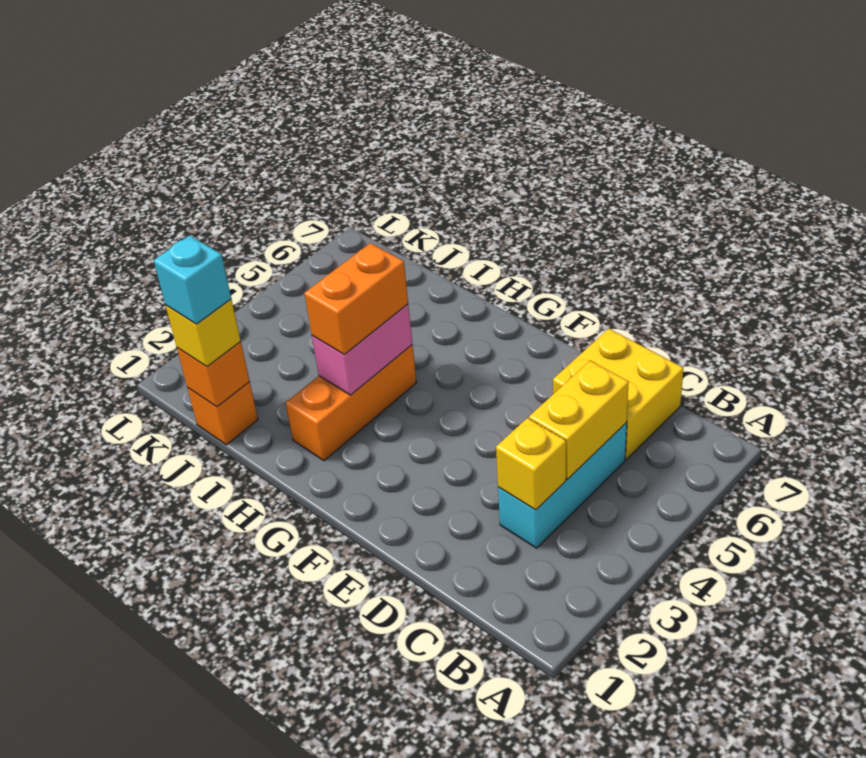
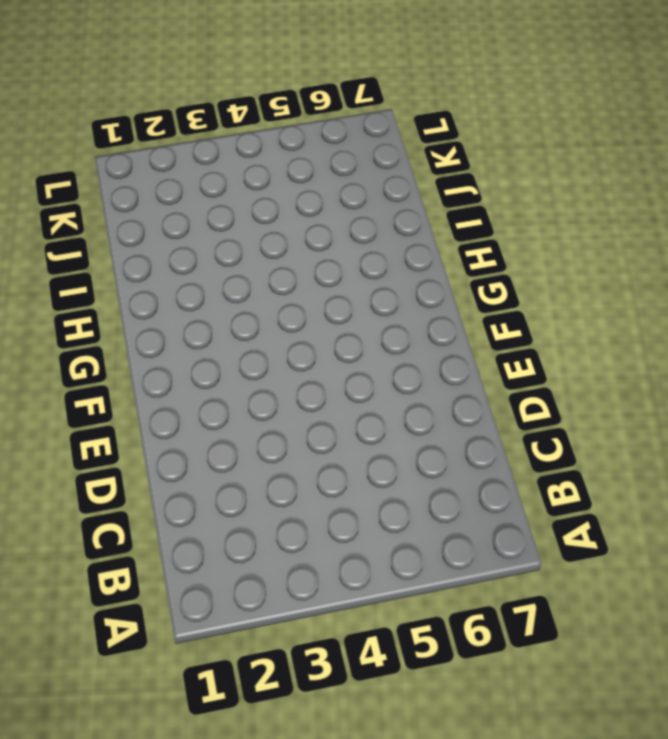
none -> cyan 1x3 brick [498,423,627,548]
none -> yellow 2x2 brick [553,329,683,459]

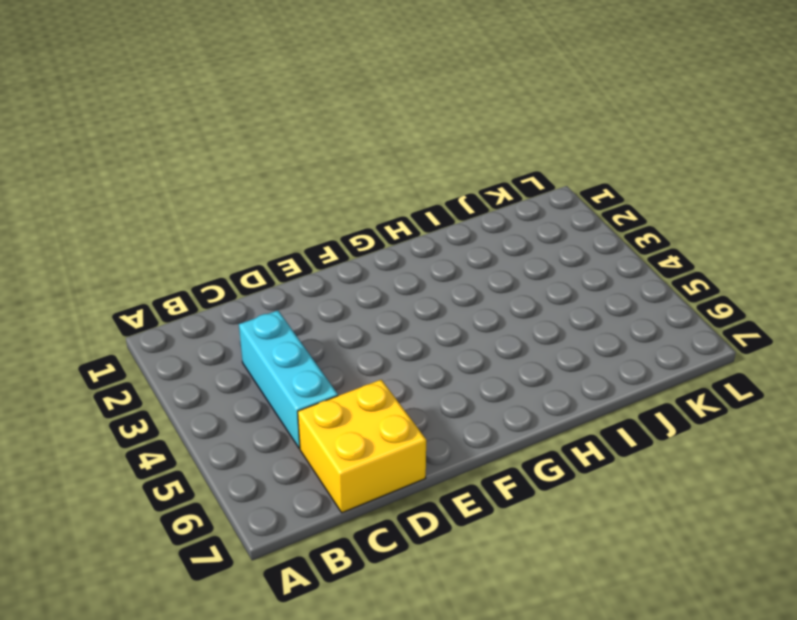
none -> orange 1x3 brick [286,345,417,461]
none -> orange 1x1 brick [188,382,258,445]

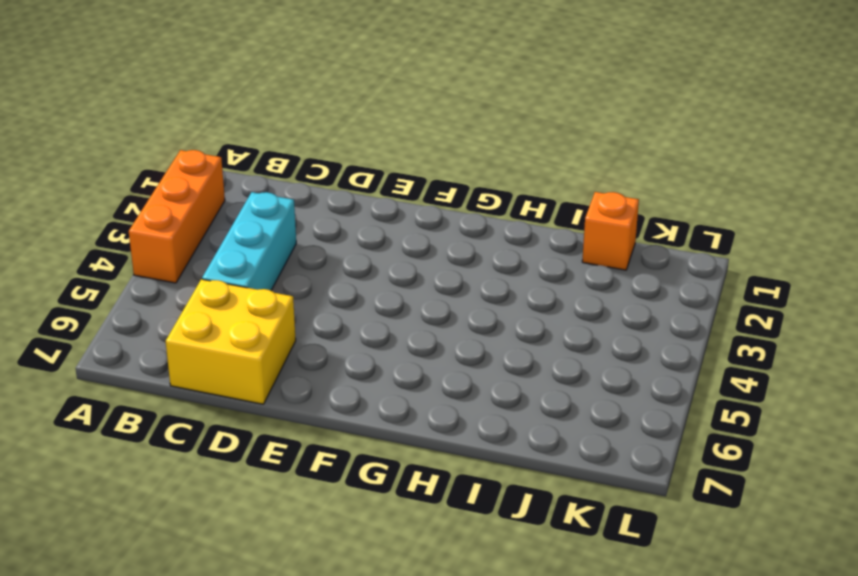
orange 1x3 brick [129,150,225,283] -> orange 1x3 brick moved to [286,345,417,461]
none -> yellow 1x1 brick [496,418,566,510]
none -> yellow 1x2 brick [529,361,629,479]

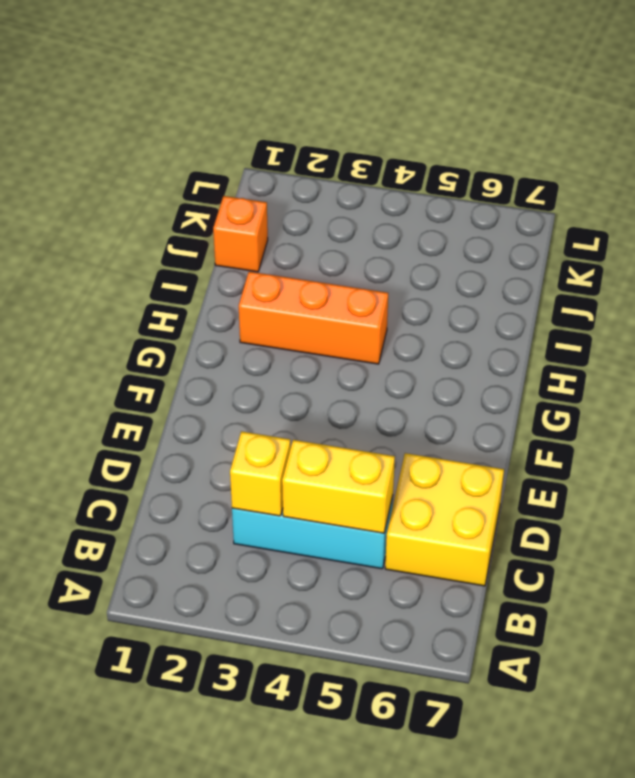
none -> pink 1x2 brick [312,304,412,395]
none -> orange 1x1 brick [177,342,250,407]

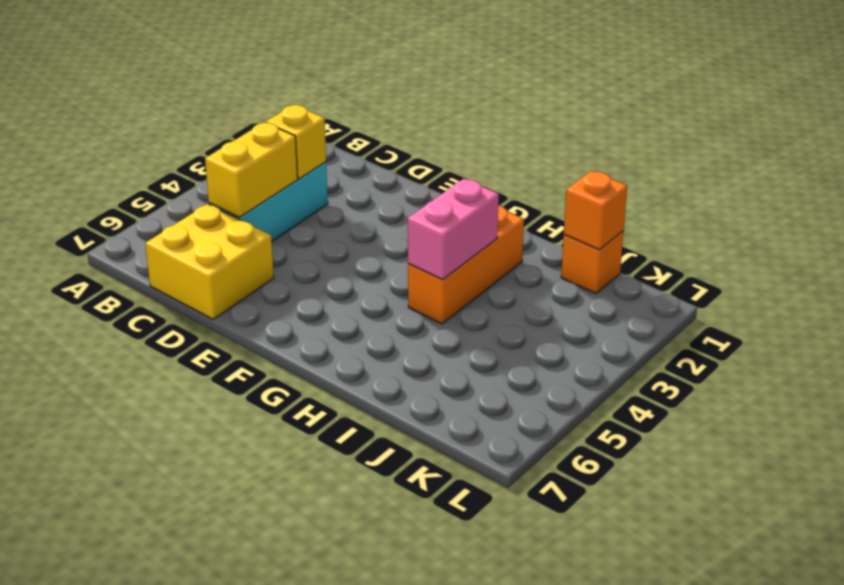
none -> orange 1x2 brick [305,243,408,354]
none -> yellow 1x1 brick [166,299,241,367]

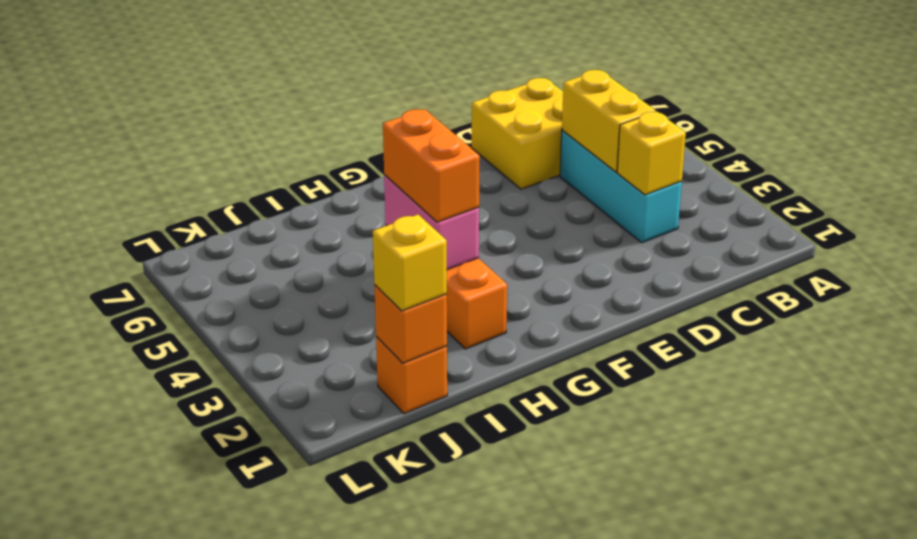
none -> cyan 1x1 brick [154,235,231,324]

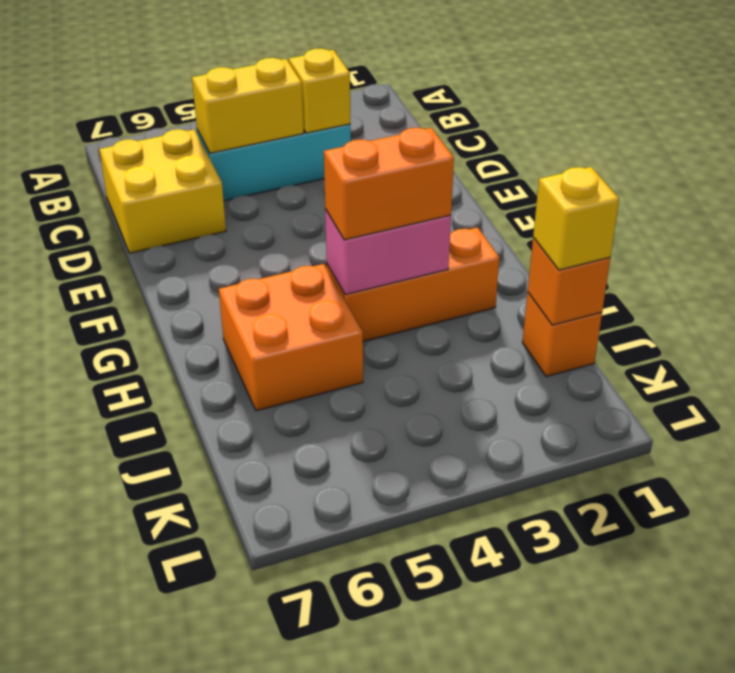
orange 2x2 brick [219,264,363,411] -> none
none -> cyan 1x1 brick [154,235,231,324]

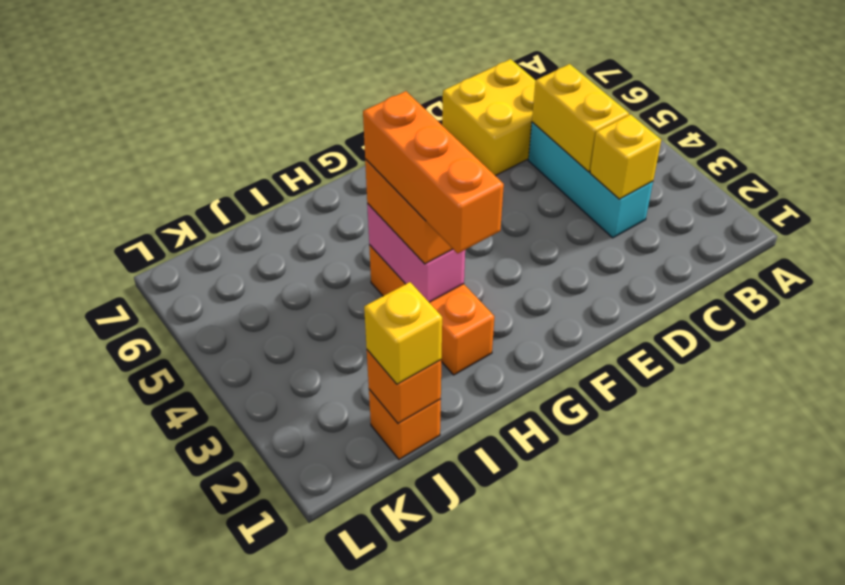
orange 1x3 brick [363,91,504,253] -> none
none -> cyan 1x1 brick [154,235,231,324]

